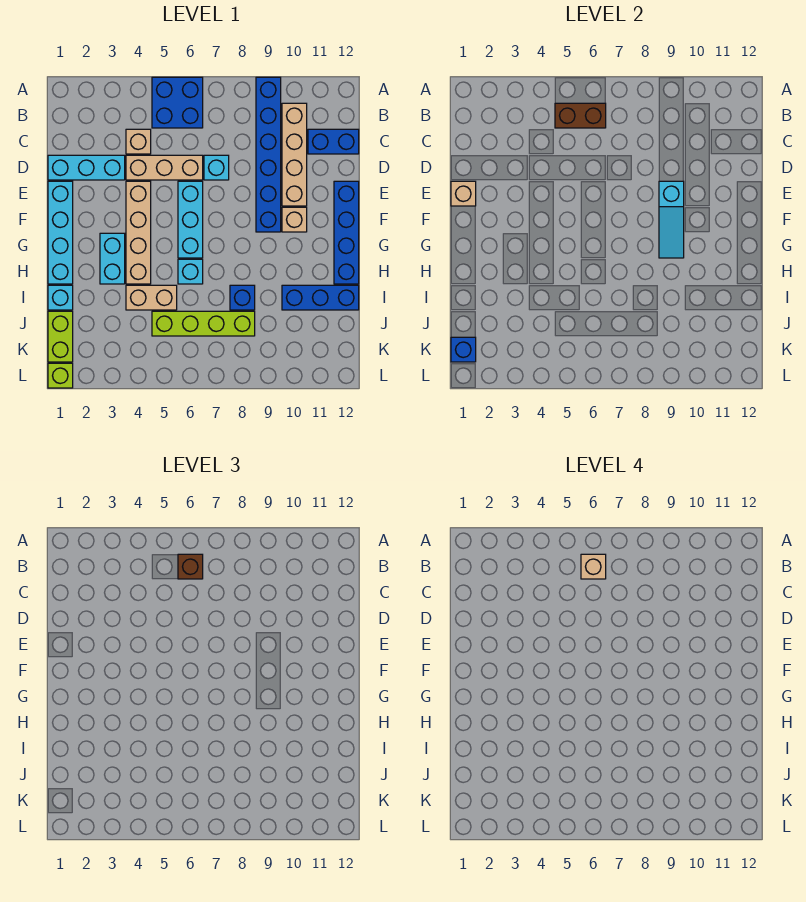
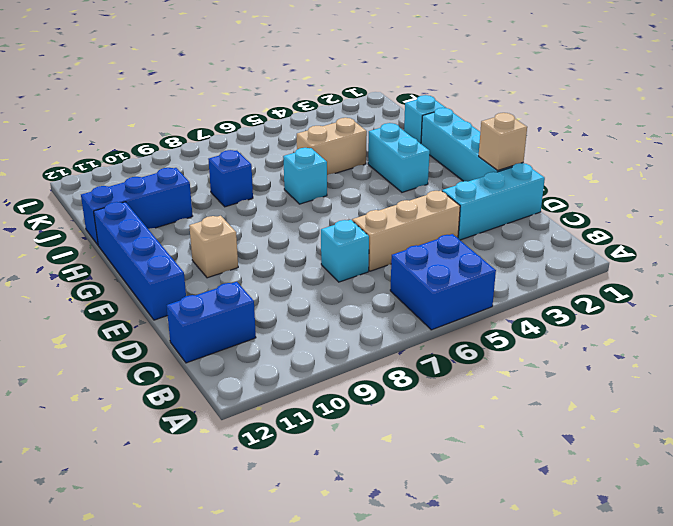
none -> blue 1x6 brick [256,77,281,232]
none -> tan 1x4 brick [282,103,307,206]
none -> tan 1x1 brick [126,129,151,154]

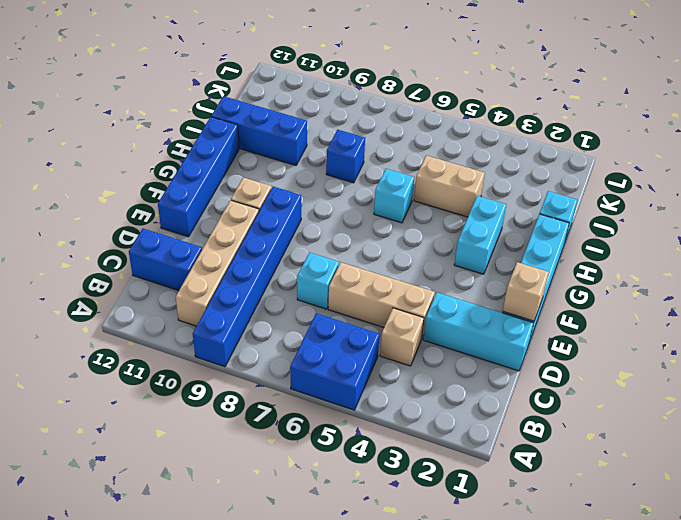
none -> tan 1x4 brick [126,181,151,284]
none -> cyan 1x3 brick [178,181,203,258]
none -> lime 1x2 brick [48,311,73,362]

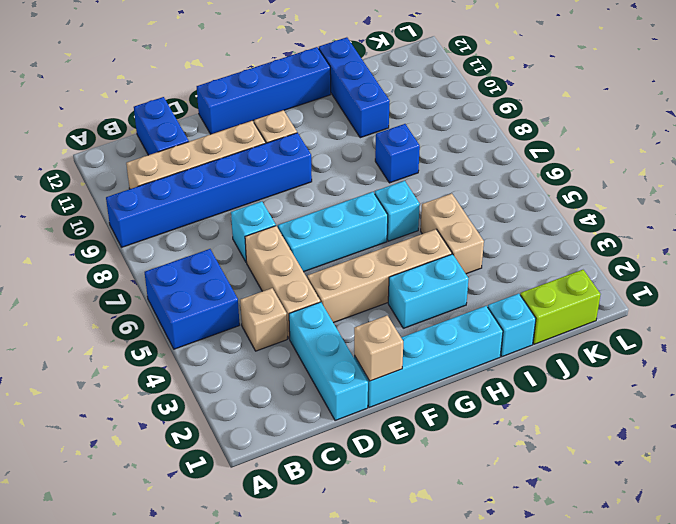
none -> lime 1x4 brick [152,311,255,336]
none -> lime 1x1 brick [48,363,73,388]
none -> brown 1x2 brick [555,103,606,128]

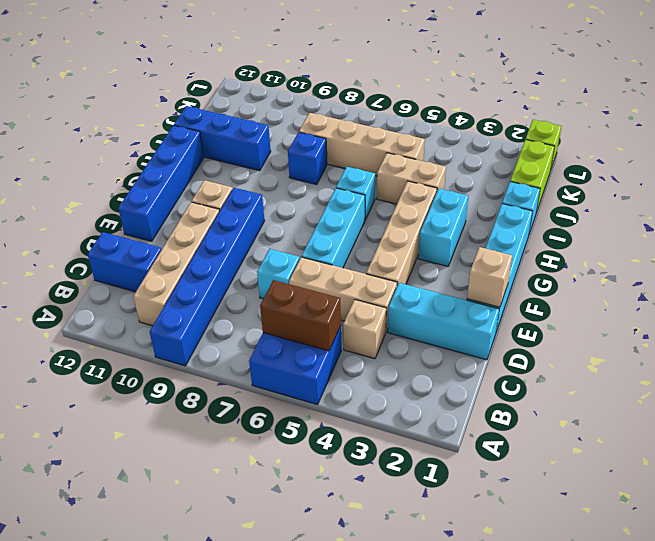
tan 1x4 brick [299,113,425,176] -> lime 1x4 brick [152,311,255,336]
none -> cyan 1x3 slope [659,181,684,258]
none -> blue 1x1 brick [451,337,476,362]
none -> brown 1x1 brick [178,554,203,579]

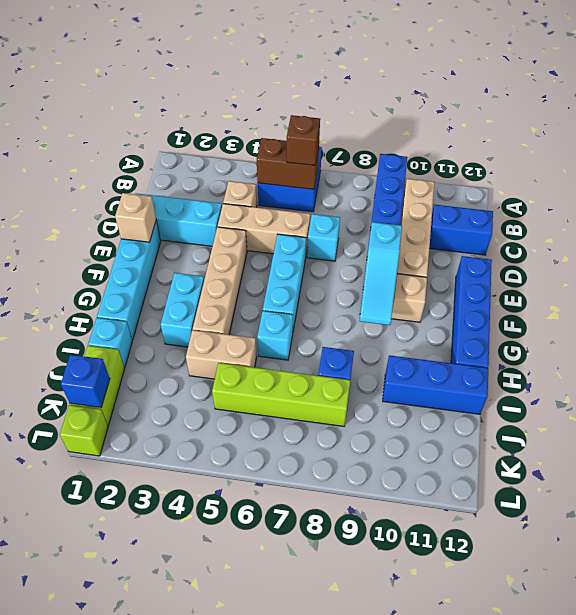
none -> tan 1x1 brick [581,554,606,579]

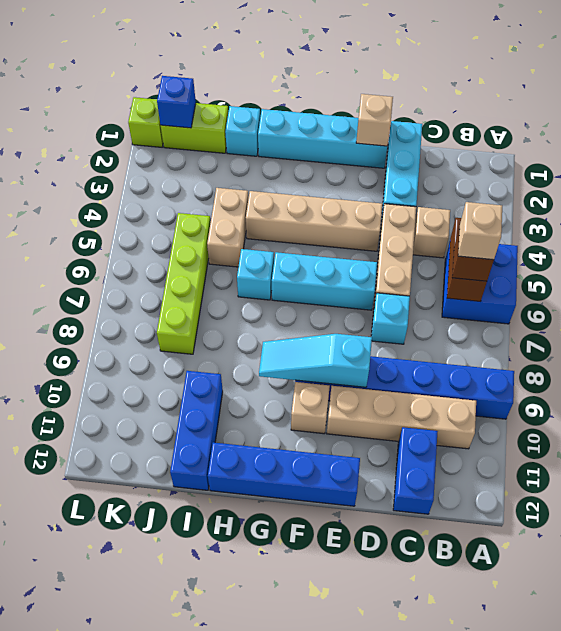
none -> cyan 1x2 brick [100,233,125,284]
none -> blue 1x1 brick [230,285,255,310]

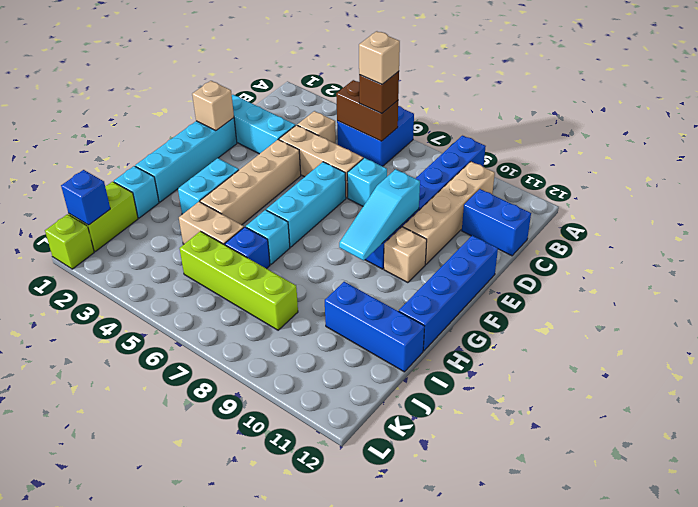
blue 1x1 brick [225,227,270,269] -> blue 1x1 brick moved to [230,285,255,310]

